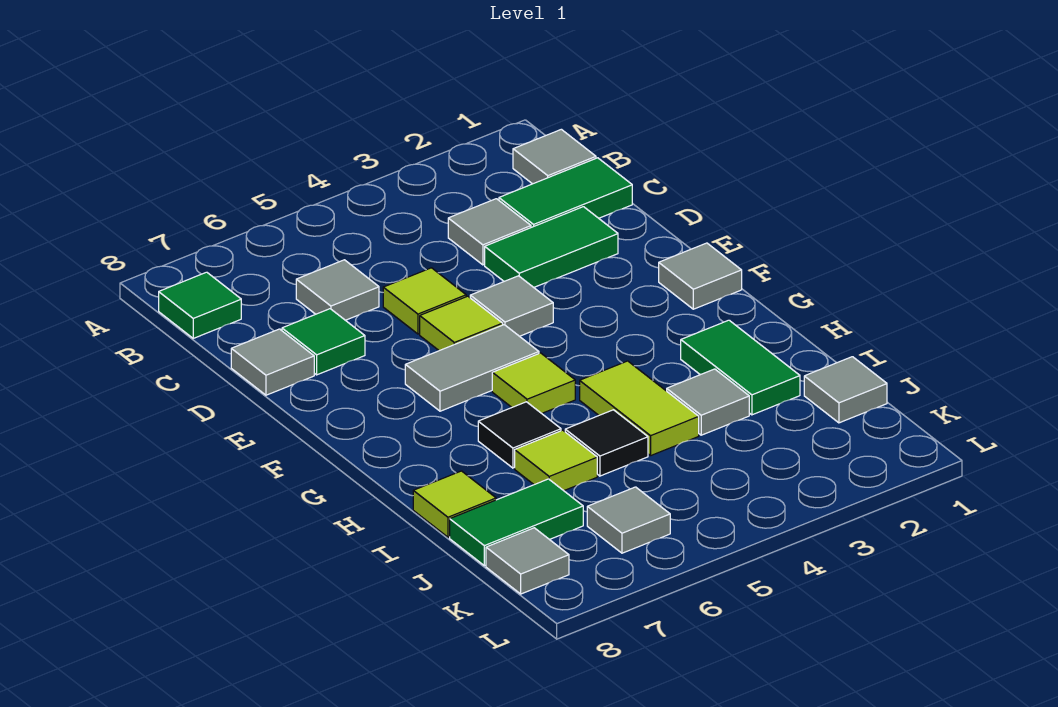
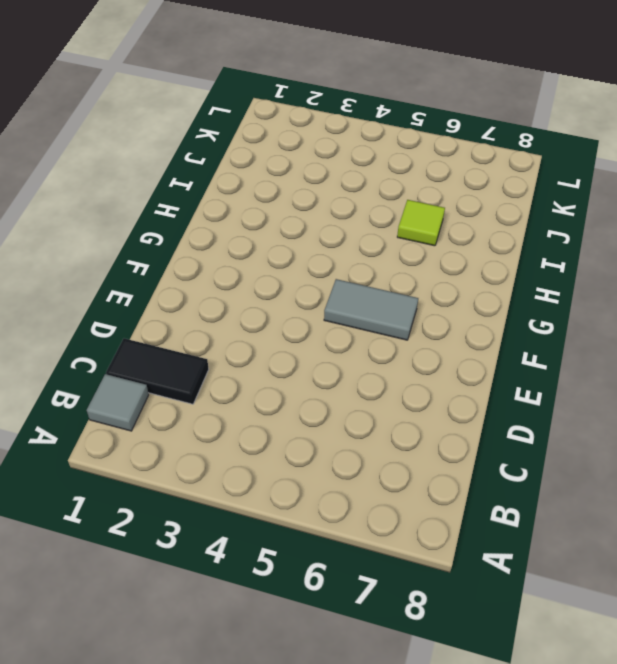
black 1x2 tile [106,338,209,404] -> green 1x2 tile [499,158,632,227]
none -> green 1x1 tile [159,272,241,338]
none -> grey 1x1 tile [448,199,531,265]
none -> grey 1x1 tile [296,260,379,320]

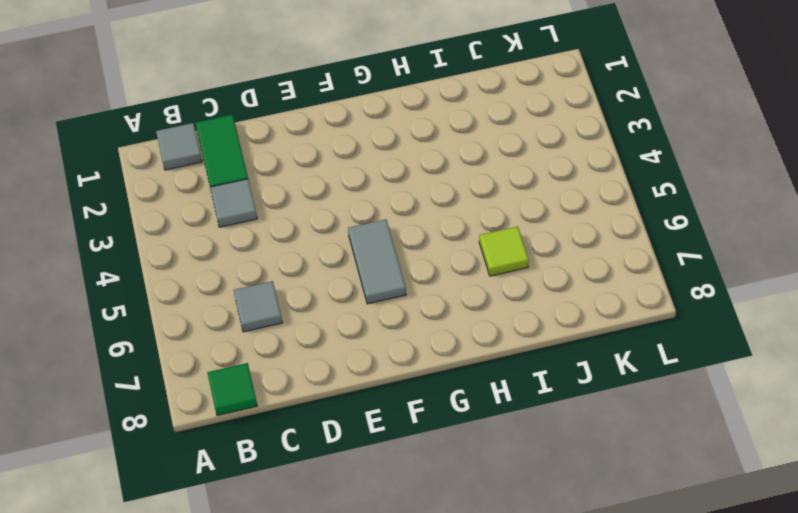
none -> green 1x2 tile [485,207,618,287]
none -> lime 1x1 tile [383,268,466,334]
none -> green 1x1 tile [282,309,365,375]

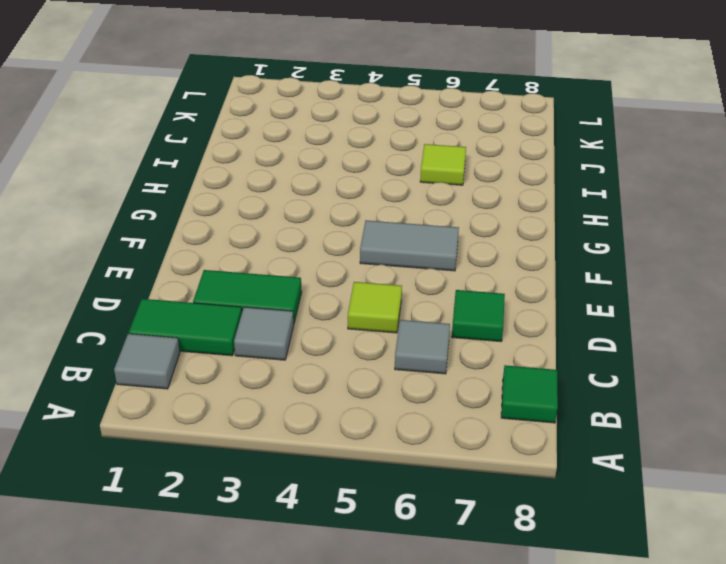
none -> grey 1x1 tile [231,329,314,395]
none -> grey 1x1 tile [470,276,553,336]
none -> lime 1x1 tile [420,296,503,351]

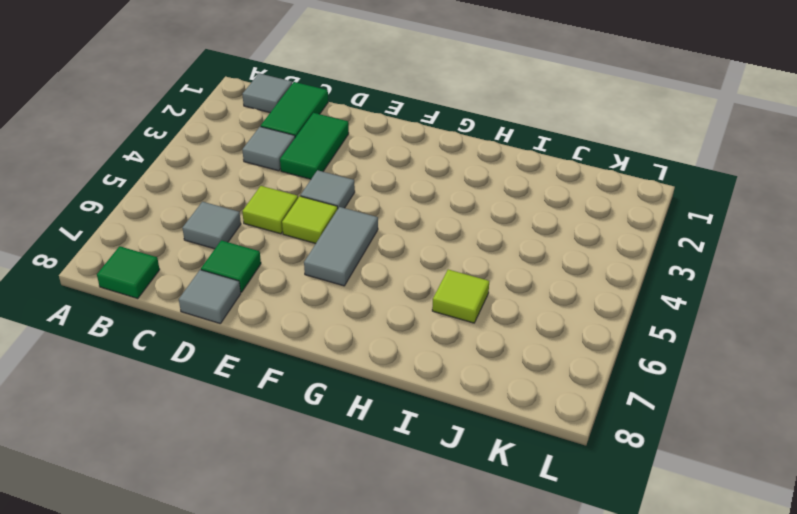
none -> grey 1x1 tile [659,243,742,309]
none -> lime 1x1 tile [492,353,575,413]
none -> green 1x2 tile [681,320,800,415]

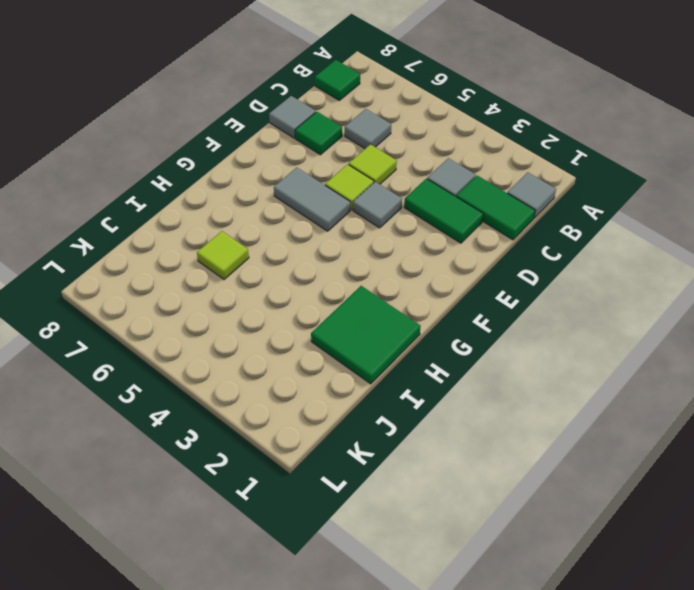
green 2x2 tile [311,286,421,384] -> green 1x2 tile [681,320,800,415]
none -> grey 1x1 tile [659,243,742,309]
none -> lime 1x1 tile [492,353,575,413]
none -> lime 1x2 tile [580,361,699,456]

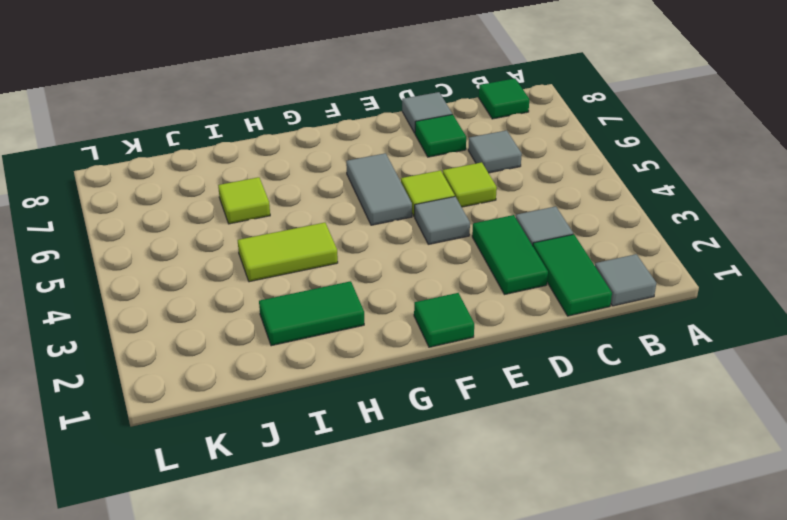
green 1x1 tile [414,293,474,347] -> grey 1x1 tile [659,243,742,309]
none -> lime 1x1 tile [492,353,575,413]
none -> black 1x1 tile [478,402,561,468]
none -> grey 1x1 tile [667,369,749,435]

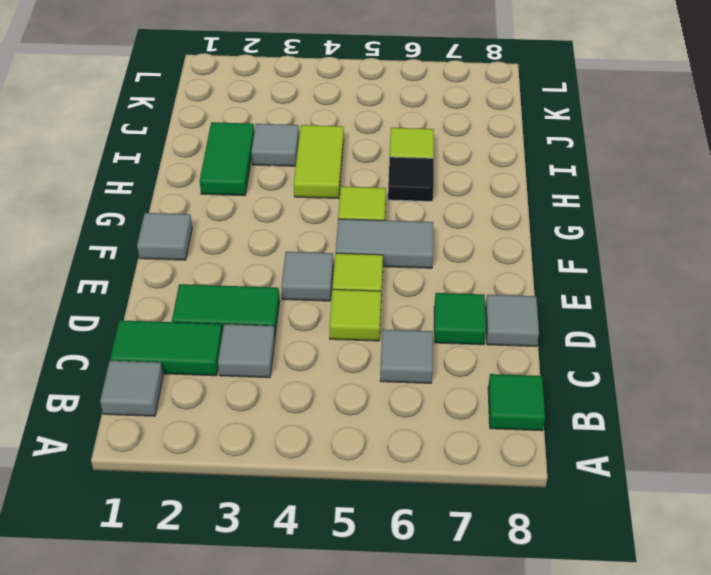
none -> black 1x1 tile [565,410,648,476]
none -> lime 1x1 tile [413,471,496,537]
none -> grey 1x1 tile [804,357,887,423]

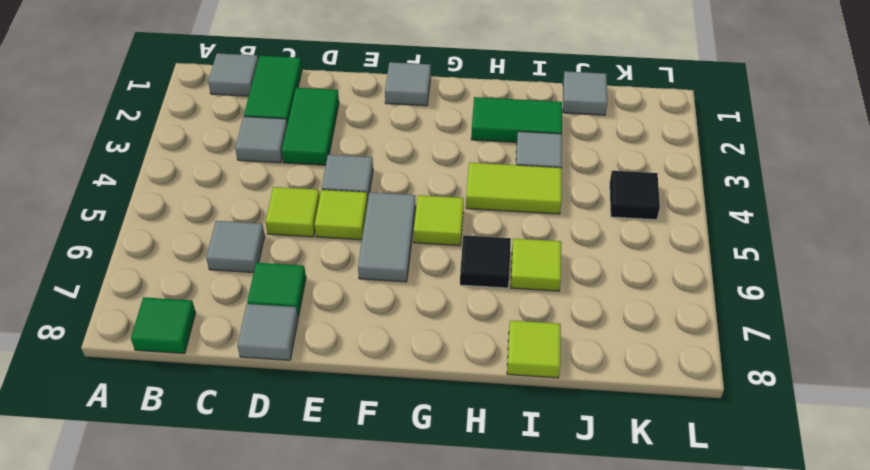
black 1x1 tile [610,171,660,220] -> black 1x1 tile moved to [565,410,648,476]
none -> green 1x2 tile [450,479,583,566]
none -> grey 1x1 tile [587,487,670,553]
none -> grey 1x1 tile [486,528,569,594]

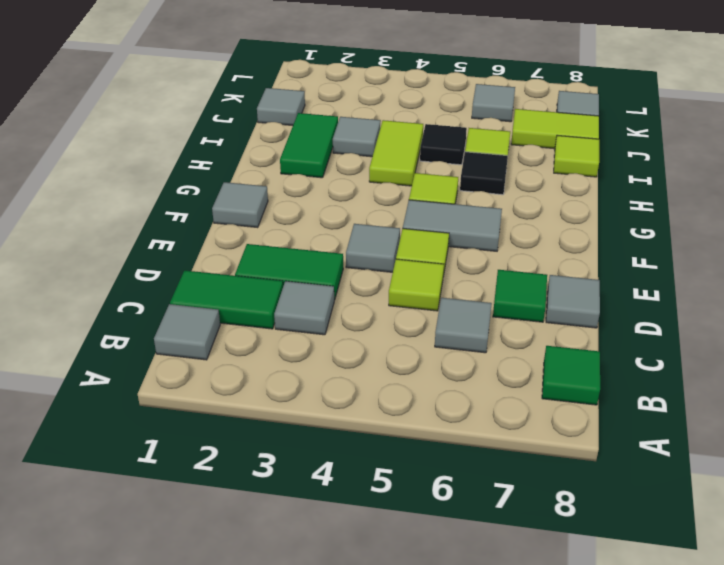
lime 1x2 tile [511,109,599,149] -> green 1x2 tile [450,479,583,566]

